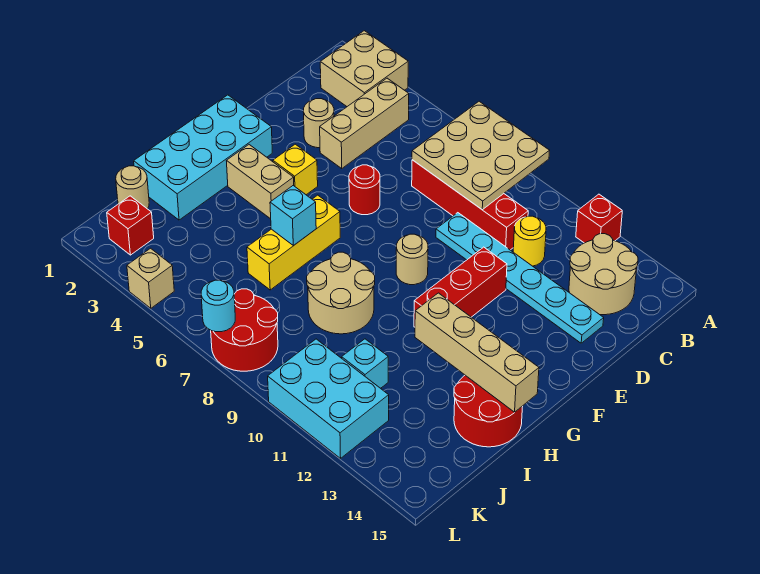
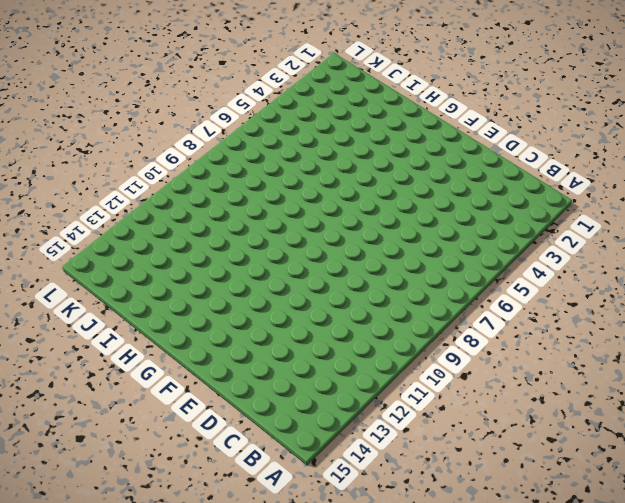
none -> tan 2x2 brick [320,31,408,106]
none -> red 1x1 brick [576,194,622,243]
none -> tan 1x3 brick [320,78,409,168]

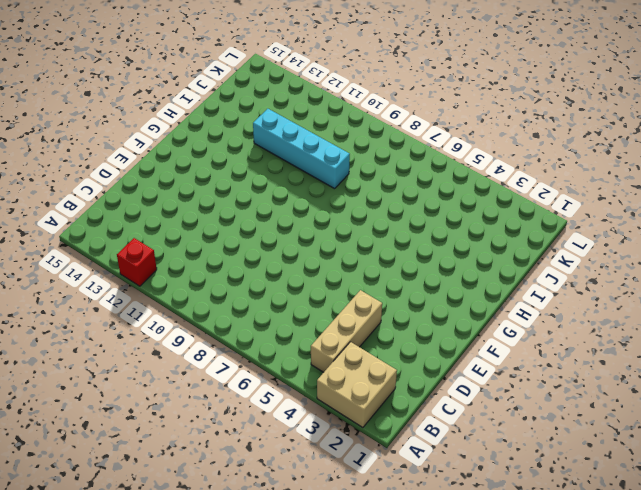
cyan 1x4 brick [253,109,350,189] -> tan 2x2 round brick [307,252,375,334]
none -> tan 2x2 round brick [569,234,638,315]
none -> red 1x4 brick [412,160,528,250]
none -> yellow 1x1 round brick [513,216,546,266]

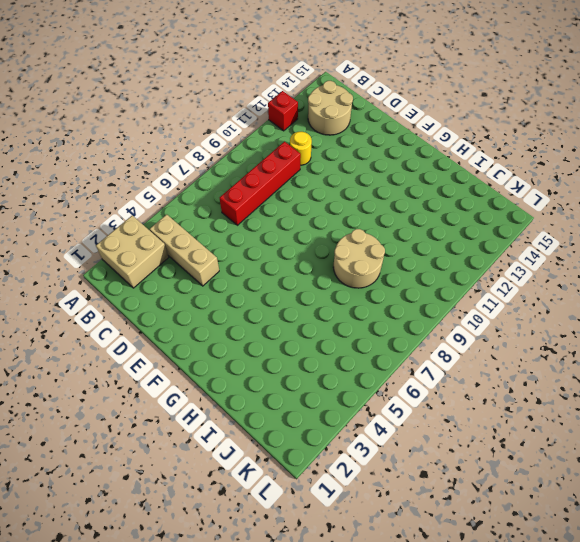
none -> tan 1x1 round brick [303,99,334,148]
none -> cyan 1x6 plate [436,213,604,343]
none -> red 1x1 round brick [349,165,380,215]

